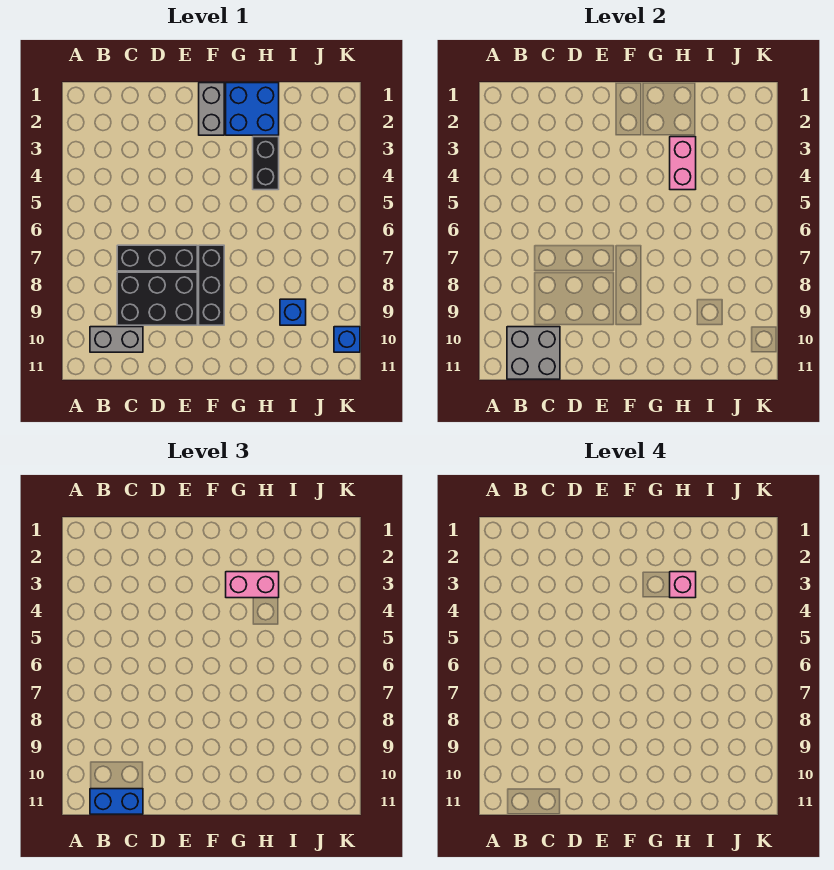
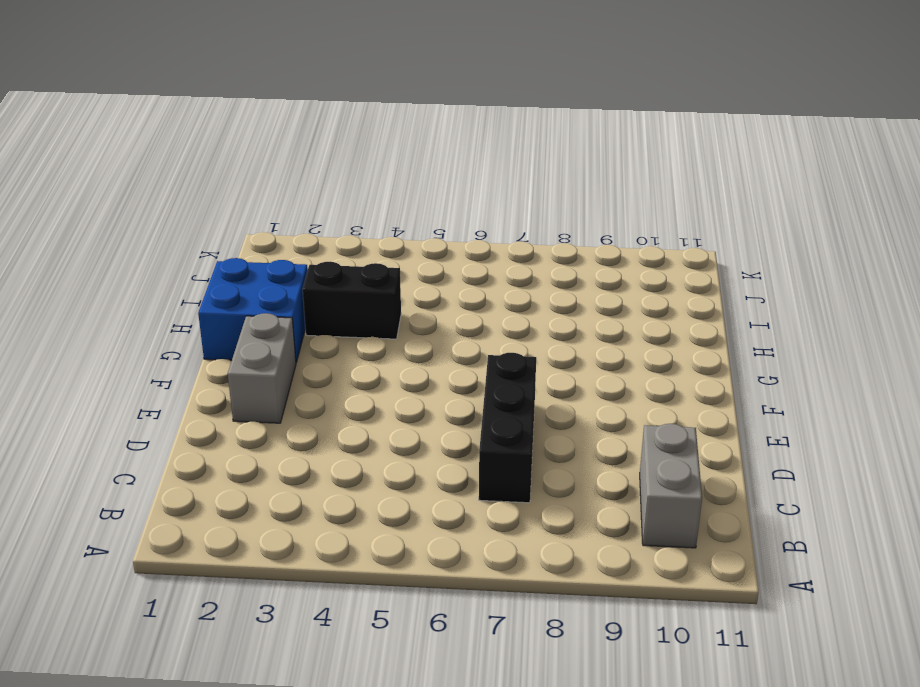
grey 1x2 brick [228,313,296,423] -> grey 1x2 brick turned to [199,83,224,135]
none -> black 2x3 brick [117,272,197,325]
none -> black 1x3 brick [199,245,224,325]
none -> blue 1x1 brick [280,299,306,325]

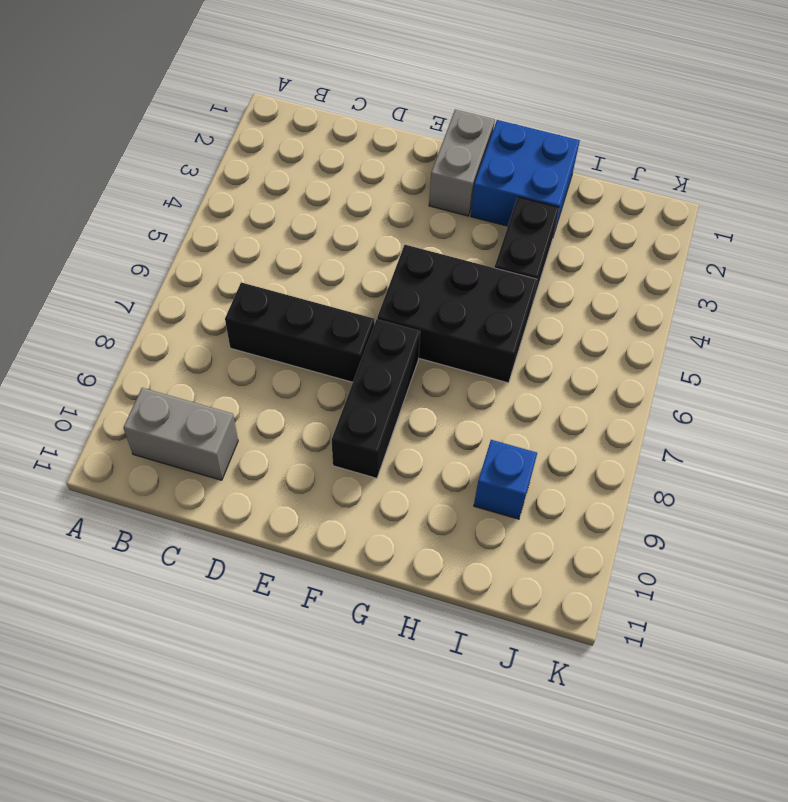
black 2x3 brick [377,245,537,383] -> black 2x3 brick moved to [117,272,197,325]
none -> blue 1x1 brick [334,327,360,352]
none -> grey 2x2 brick [507,327,560,379]
none -> pink 1x2 brick [670,137,696,190]

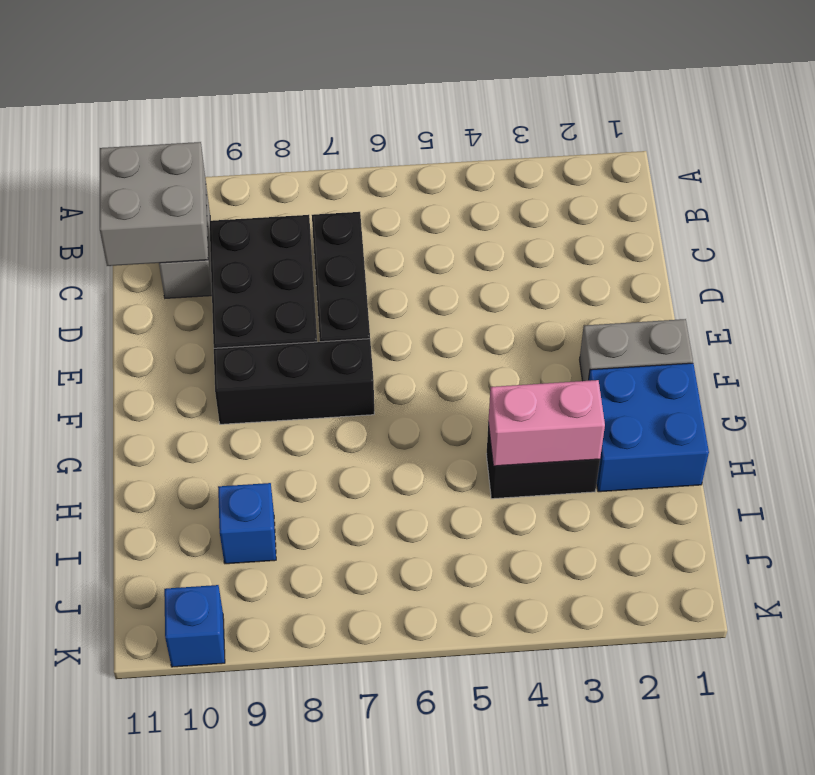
none -> blue 1x2 brick [90,789,143,814]
none -> pink 1x2 brick [226,572,279,598]
none -> pink 1x1 brick [670,572,696,598]

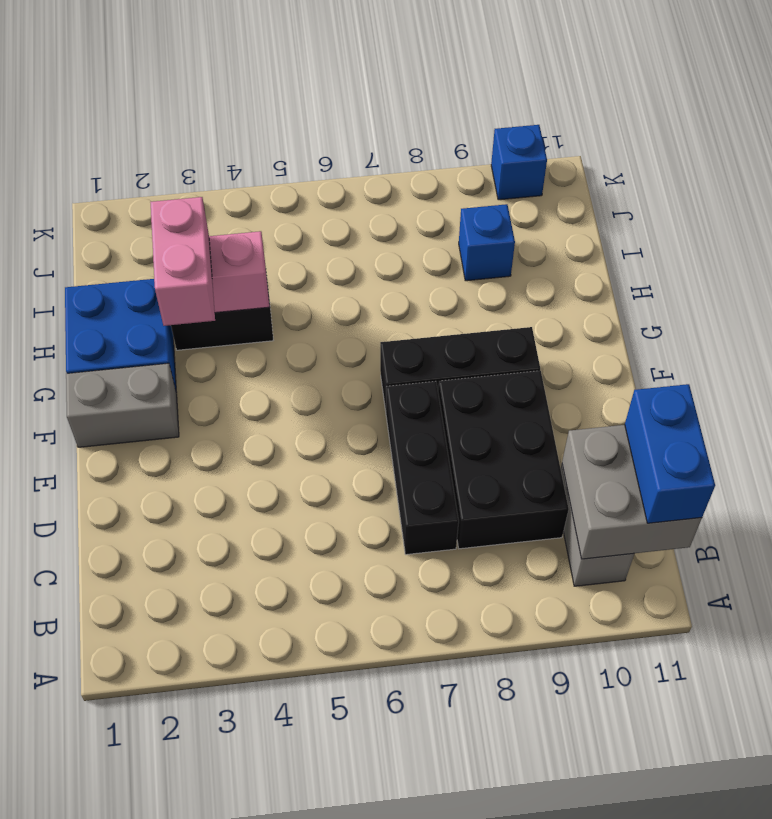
none -> pink 1x1 brick [670,572,696,598]

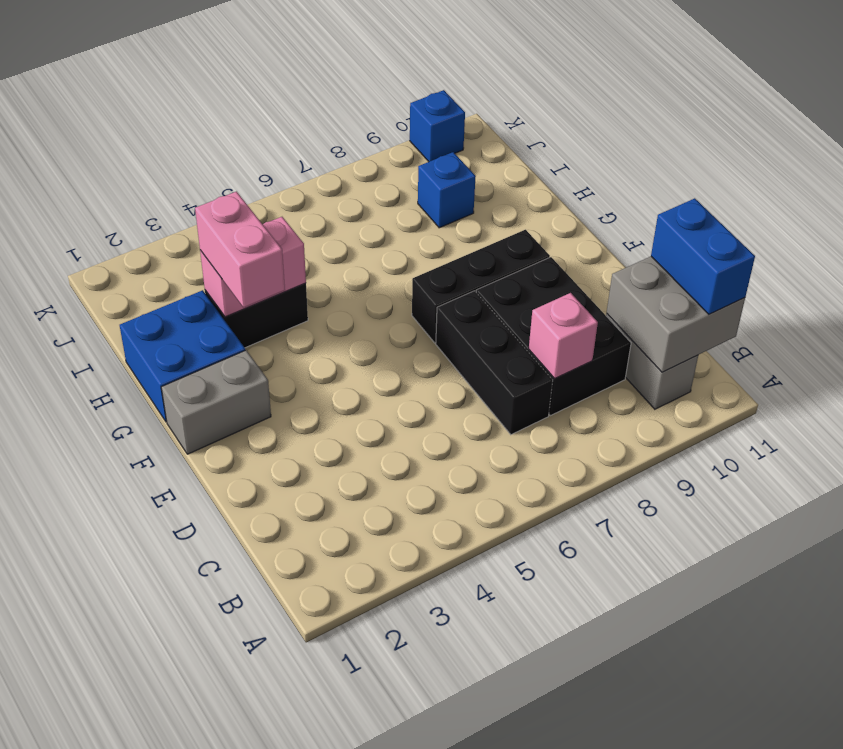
pink 1x1 brick [529,293,598,379] -> pink 1x1 brick moved to [670,572,696,598]

